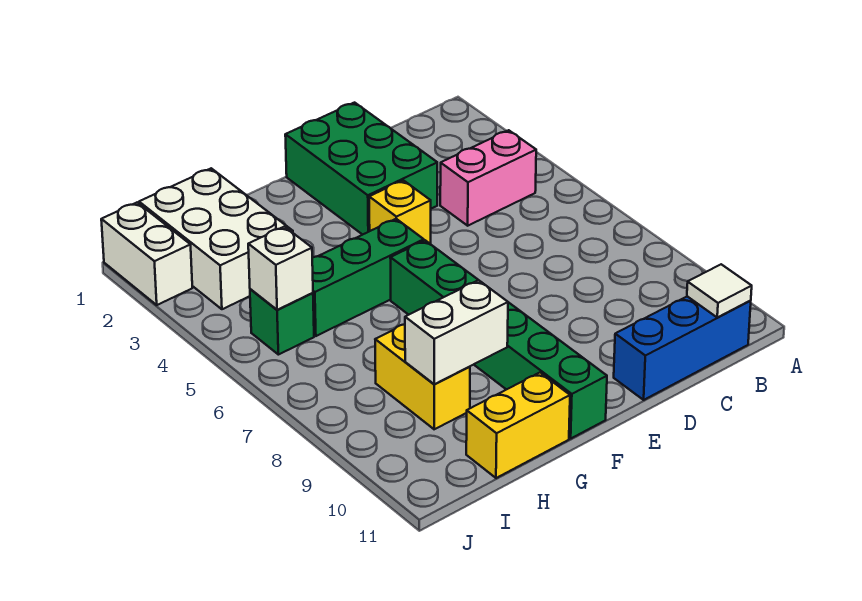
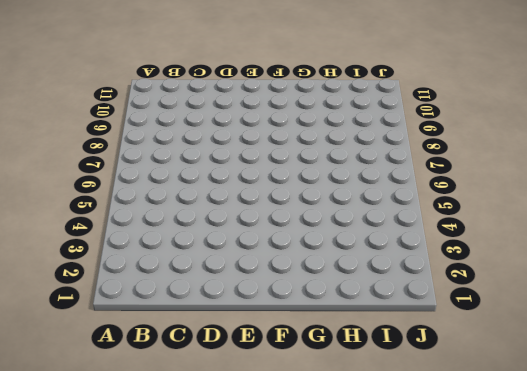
none -> pink 1x2 brick [440,130,536,226]
none -> blue 1x3 brick [614,296,751,400]
none -> green 2x3 brick [285,103,437,235]

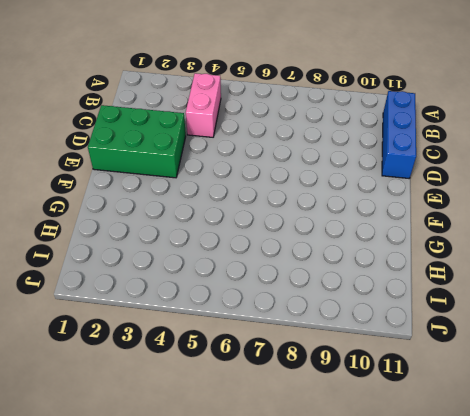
none -> yellow 1x1 brick [369,180,431,244]
none -> green 1x3 brick [312,219,424,336]
none -> green 1x6 brick [390,240,607,438]

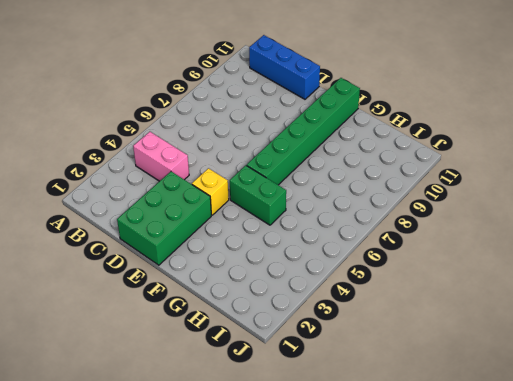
green 1x2 brick [230,165,286,225] -> green 1x3 brick [312,219,424,336]
none -> yellow 1x2 brick [466,373,570,478]
none -> white 2x3 brick [139,168,293,309]
none -> yellow 1x2 brick [375,324,470,429]

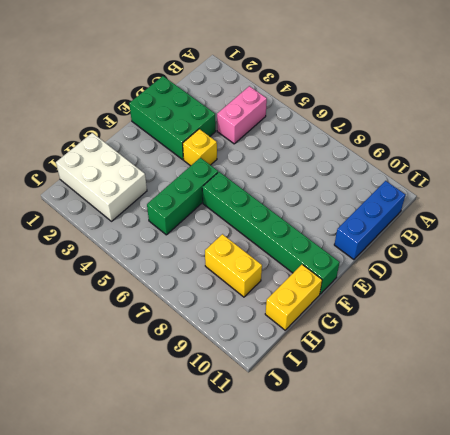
none -> green 1x1 brick [250,289,314,355]
none -> white 1x2 brick [101,203,192,305]
none -> white 1x1 tile [687,264,752,317]

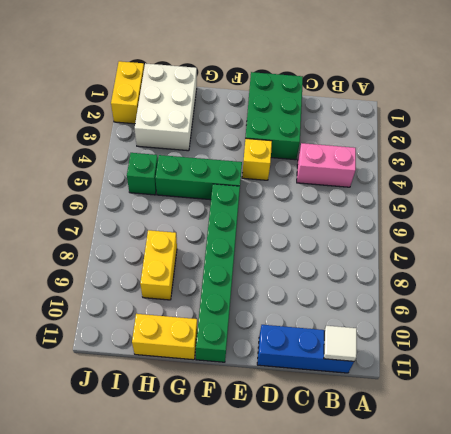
yellow 1x2 brick [111,61,144,124] -> white 1x2 brick [101,203,192,305]
none -> white 1x2 brick [405,280,508,384]
none -> white 1x1 brick [248,227,313,310]

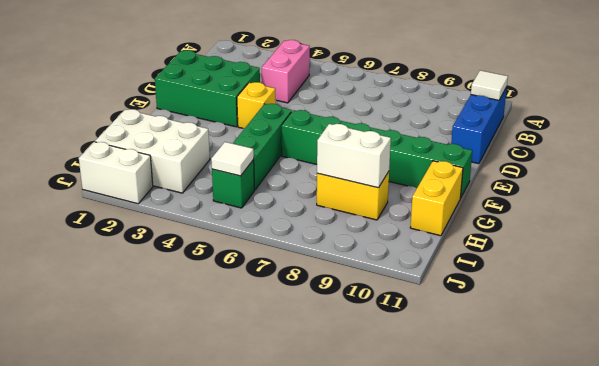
white 1x2 brick [317,124,391,188] -> white 1x2 brick turned to [405,280,508,384]
white 1x1 tile [211,142,254,176] -> white 1x1 brick [248,227,313,310]

